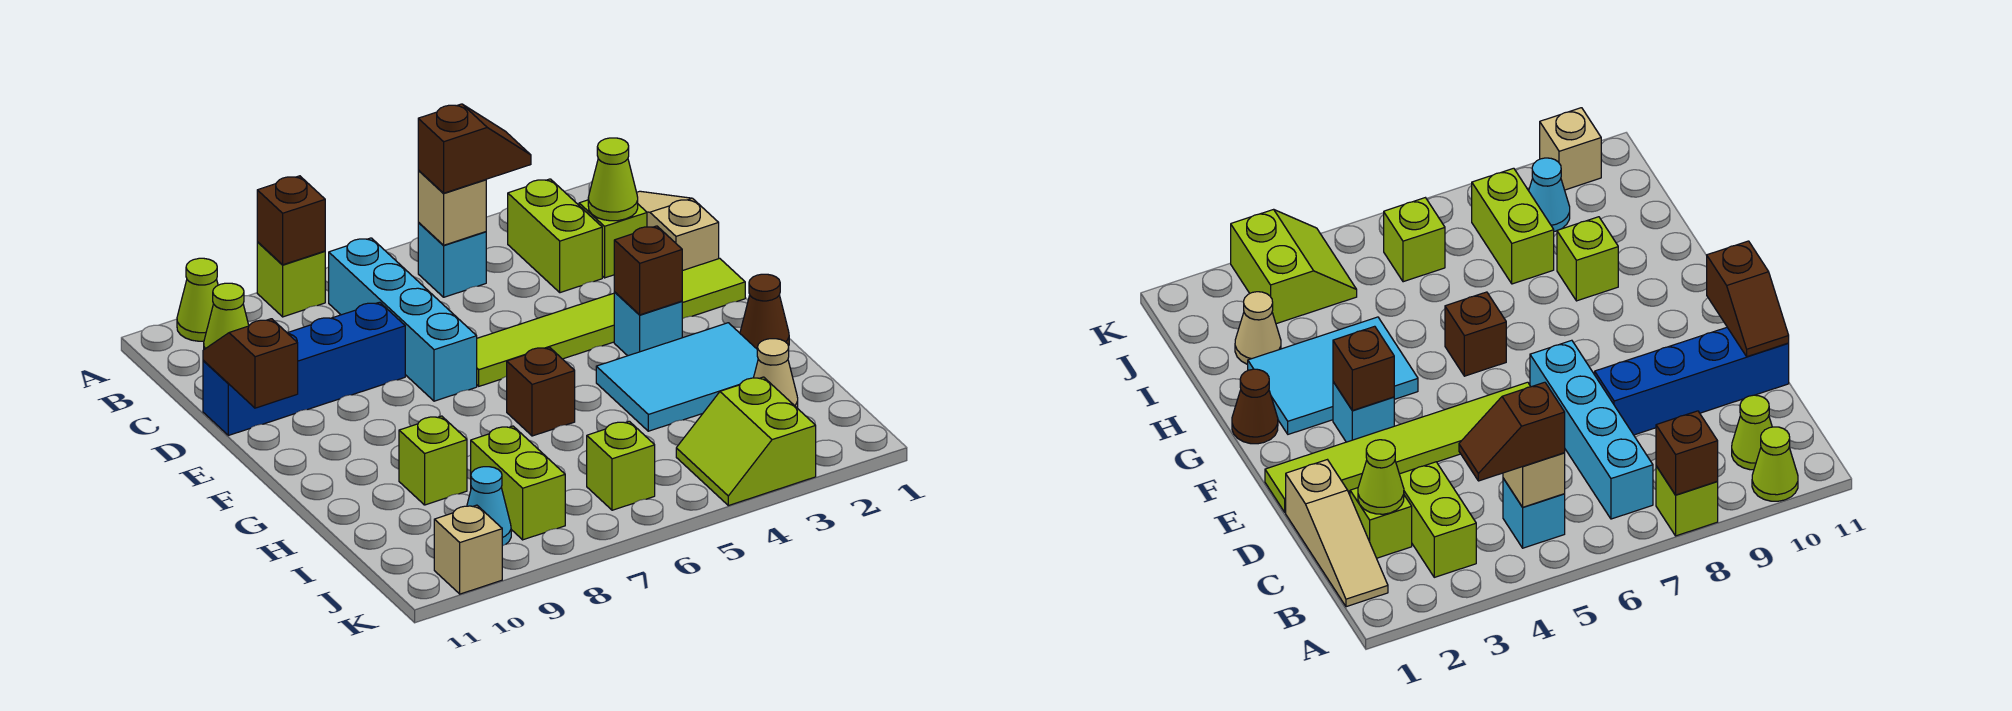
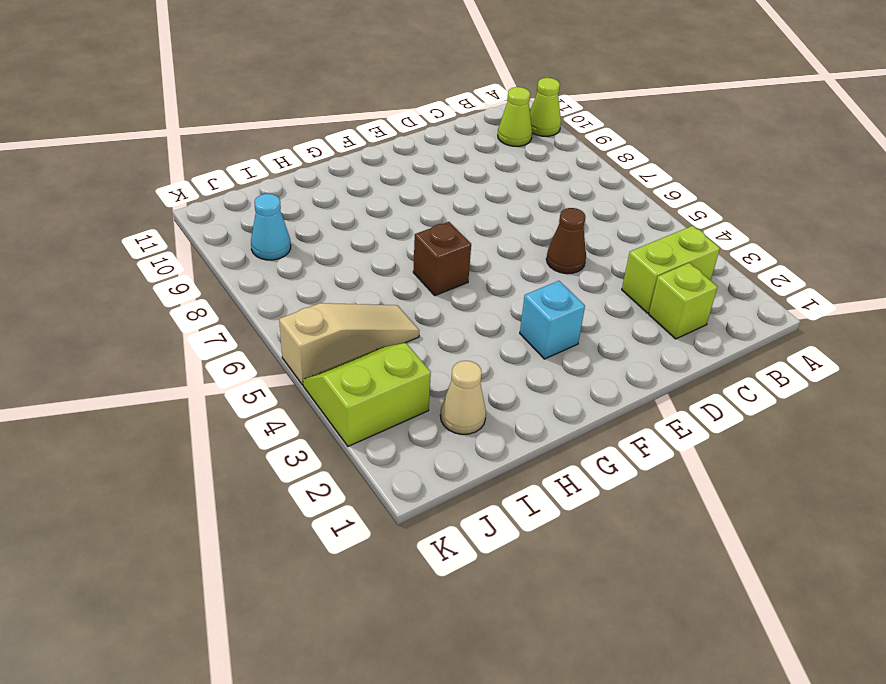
brown 1x1 cone [546,208,586,274] -> brown 1x1 cone moved to [740,274,789,349]
tan 1x3 slope [279,303,419,385] -> tan 1x3 slope moved to [637,191,719,271]
none -> lime 1x1 brick [257,242,325,317]
none -> cyan 1x1 brick [418,222,486,297]
none -> cyan 1x4 brick [329,238,477,401]

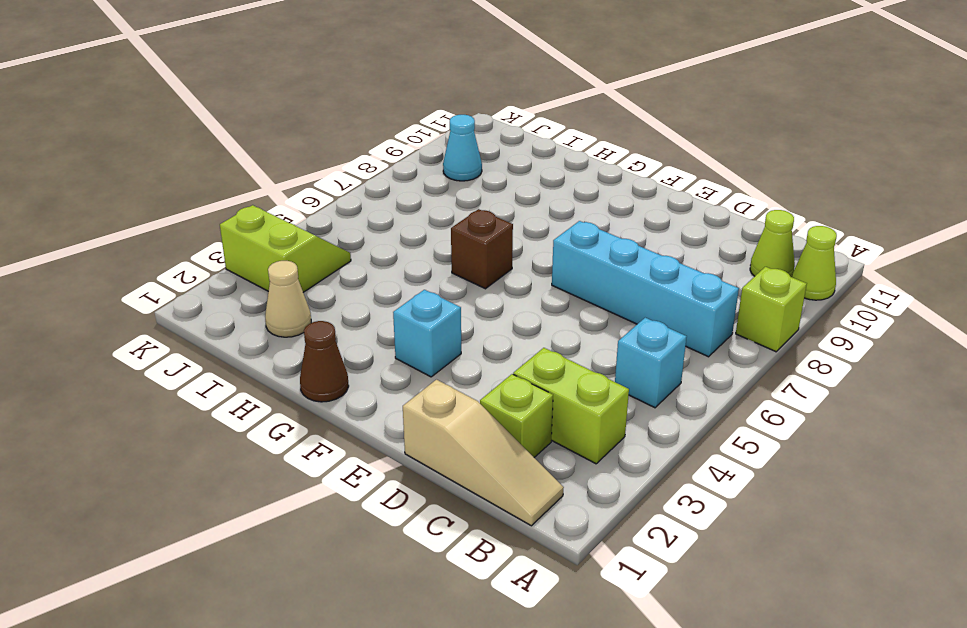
none -> blue 1x4 brick [203,302,405,435]
none -> lime 1x6 tile [477,258,745,386]
none -> cyan 2x3 tile [596,323,758,431]

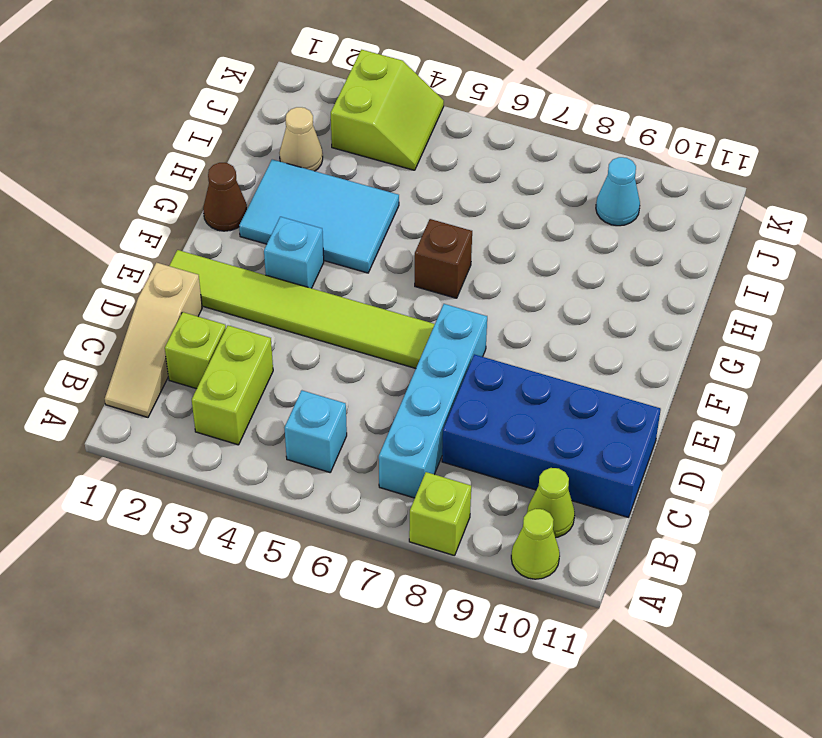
blue 2x4 brick [442,354,661,517] -> blue 1x4 brick [203,302,405,435]
none -> lime 1x1 brick [399,416,467,505]
none -> lime 1x2 brick [471,426,565,540]
none -> lime 1x1 brick [587,421,655,510]

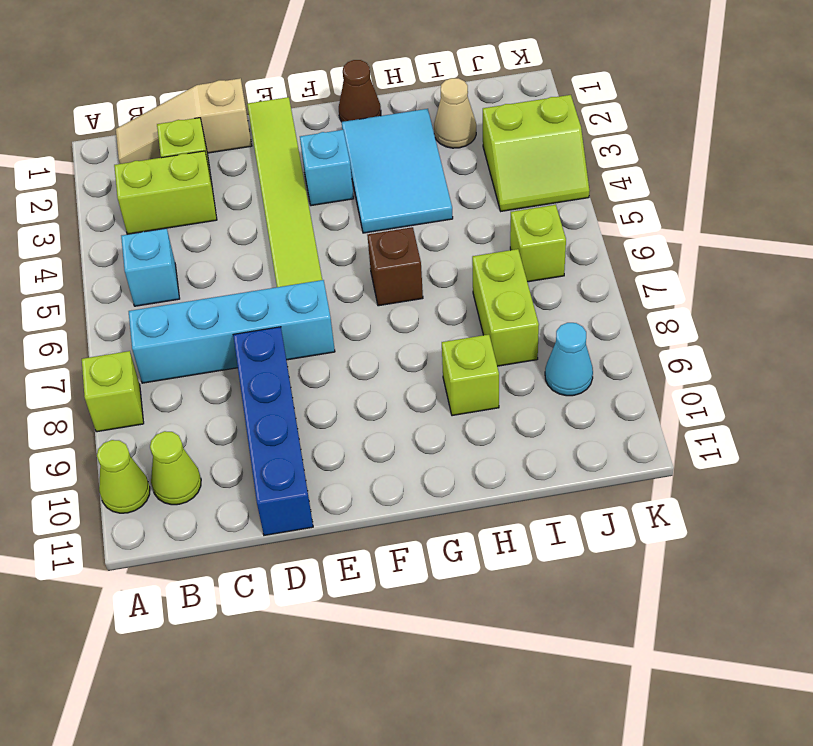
lime 1x2 brick [472,249,539,366] -> lime 1x2 brick turned to [471,426,565,540]
none -> tan 1x1 brick [434,505,502,594]
none -> brown 1x1 brick [257,176,325,265]
none -> tan 1x1 brick [418,171,486,245]

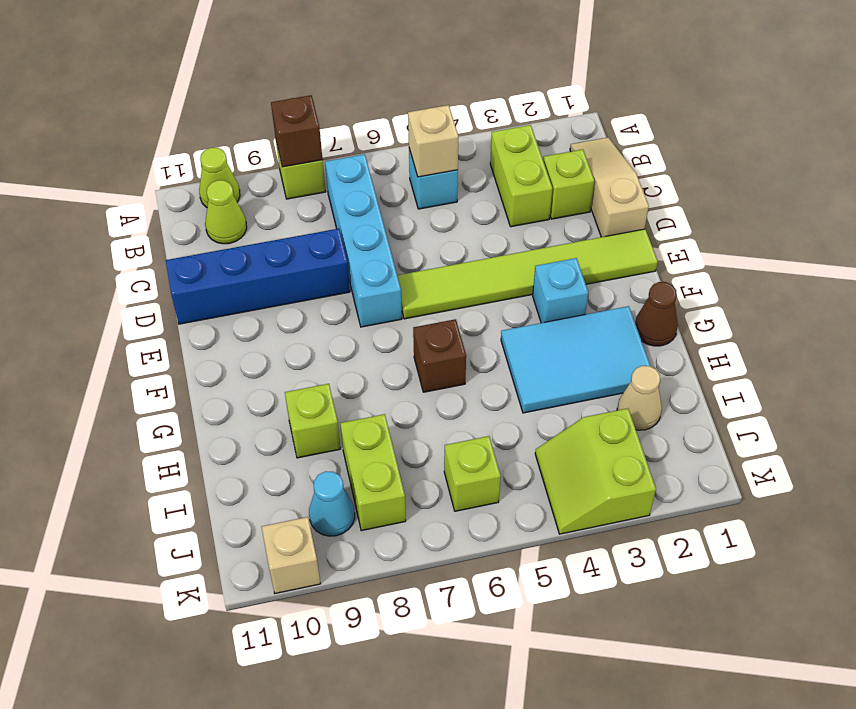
none -> lime 1x1 cone [588,138,638,221]
none -> brown 1x2 slope [203,319,298,408]
none -> brown 1x1 brick [614,226,682,315]

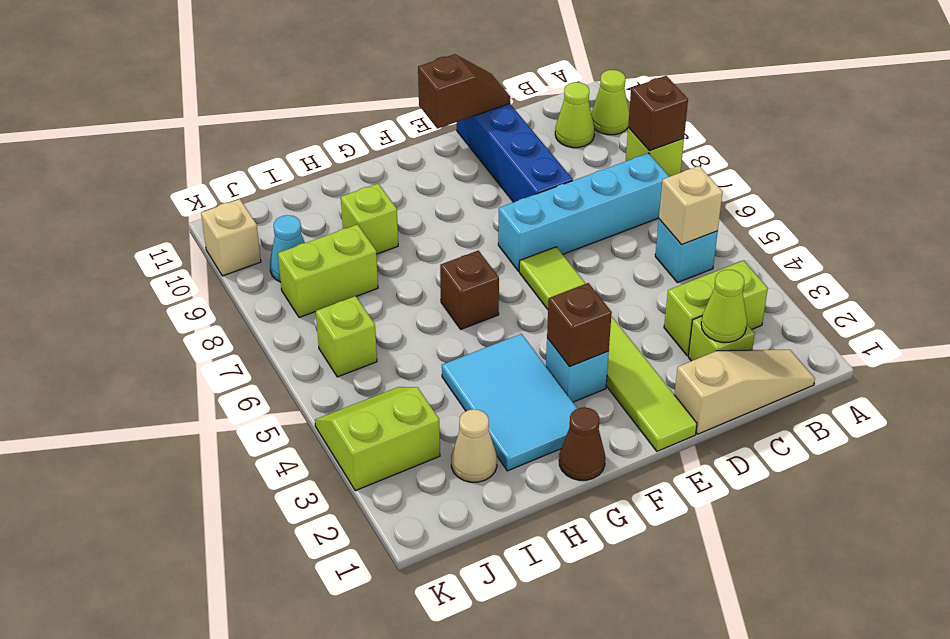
none -> brown 1x2 slope [418,104,531,193]

